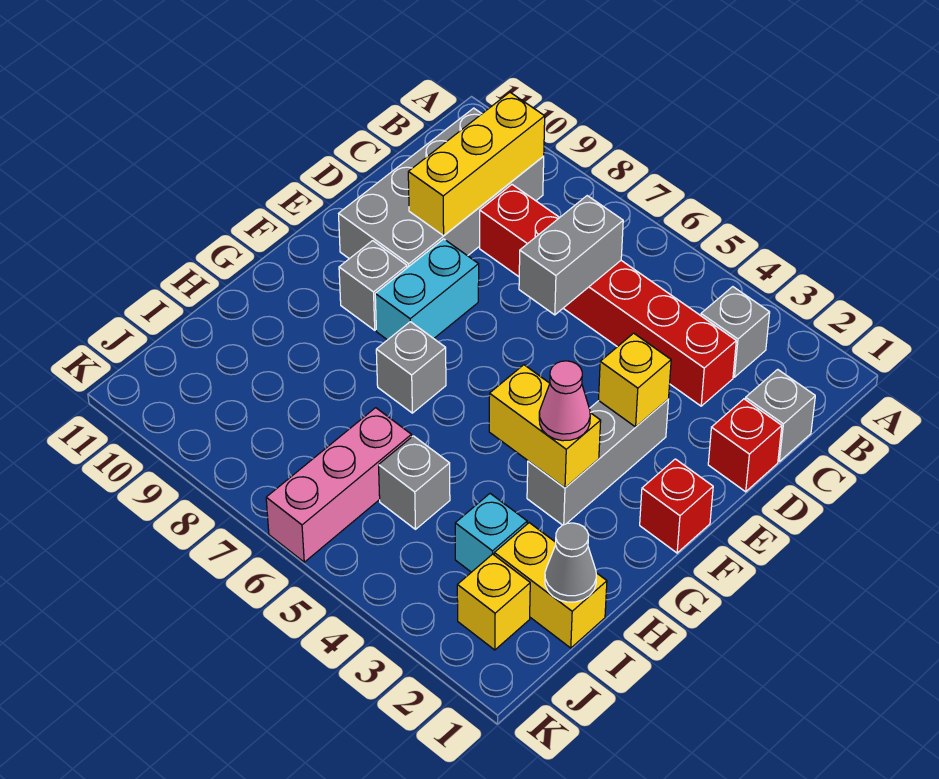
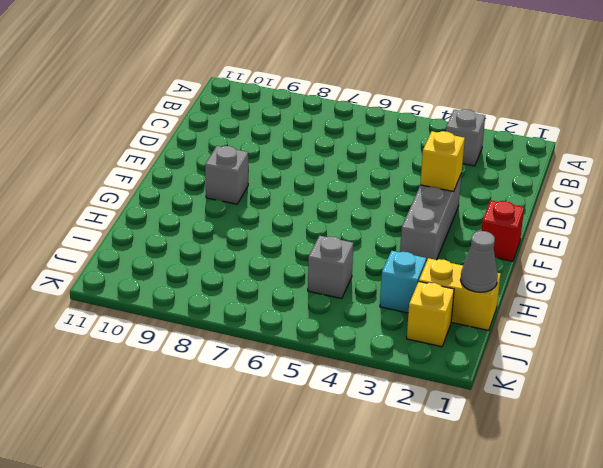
none -> grey 2x4 brick [339,108,544,268]
none -> grey 1x1 brick [745,369,815,461]
none -> red 1x6 brick [480,185,736,406]

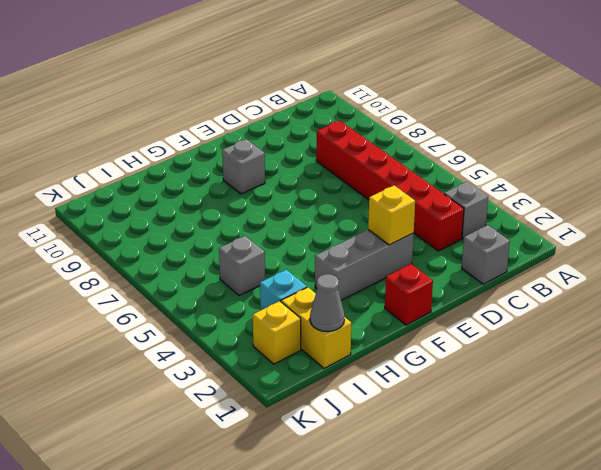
none -> grey 2x4 brick [339,108,544,268]
none -> red 1x1 brick [708,399,782,492]
none -> cyan 1x2 brick [375,239,479,340]

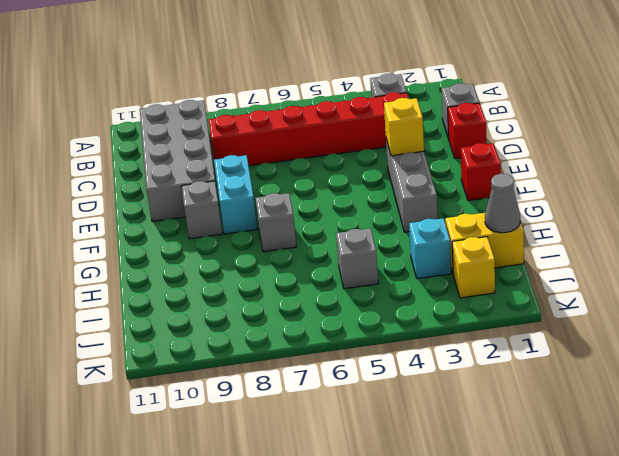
none -> pink 1x3 brick [266,408,412,562]
none -> yellow 1x3 brick [408,92,545,236]
none -> grey 1x2 brick [519,196,623,315]

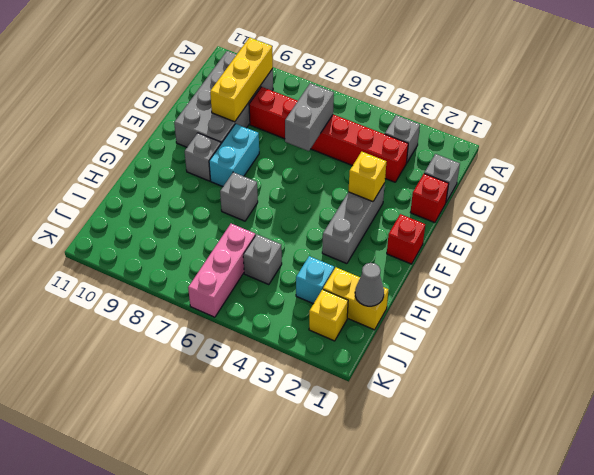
none -> yellow 1x2 brick [489,365,601,488]
none -> pink 1x1 cone [539,361,590,441]

